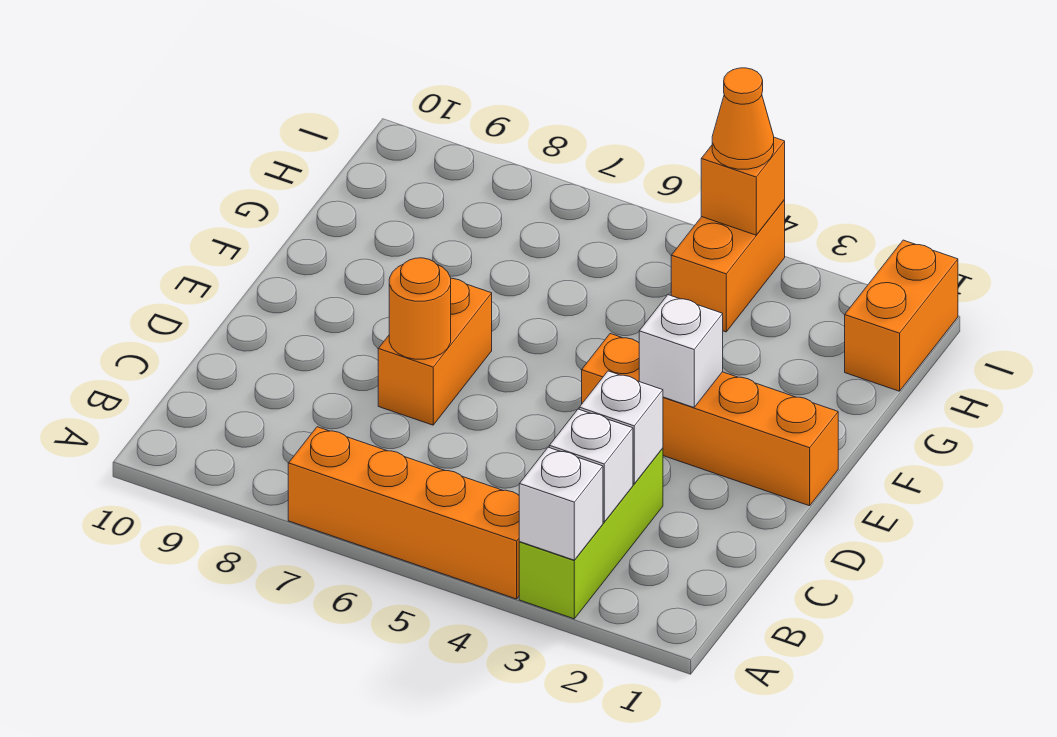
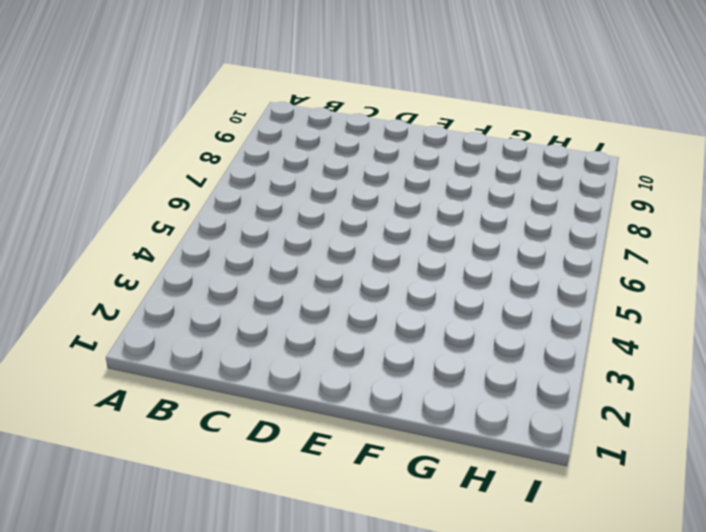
none -> lime 1x3 brick [519,448,663,619]
none -> orange 1x4 brick [288,427,519,599]
none -> orange 1x2 brick [378,278,492,425]

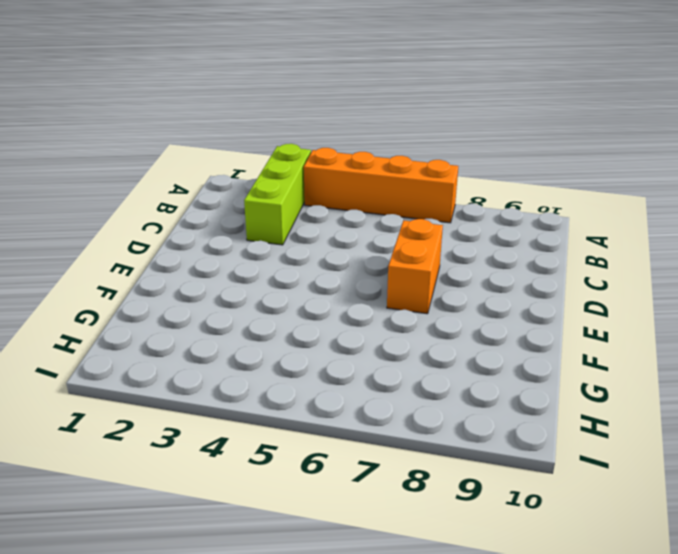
none -> orange 1x4 brick [582,334,838,506]
none -> orange 1x2 brick [845,240,958,391]
none -> orange 1x2 brick [671,199,785,332]

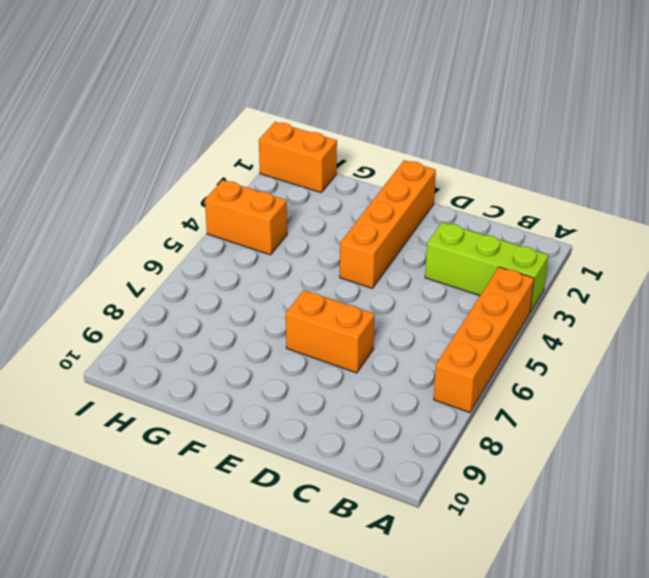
none -> white 1x1 brick [519,447,603,560]
none -> white 1x1 brick [549,409,633,522]
none -> white 1x1 brick [579,371,663,484]

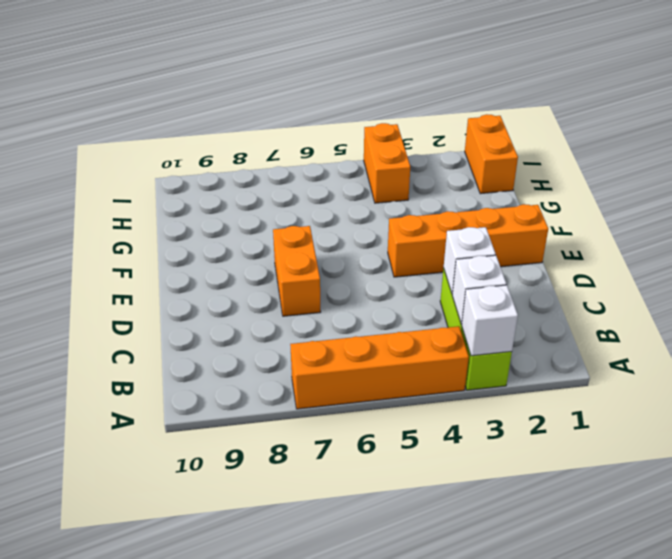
none -> orange 1x1 round brick [389,258,451,359]
none -> white 1x1 brick [639,295,723,407]
none -> orange 1x1 brick [701,137,785,235]

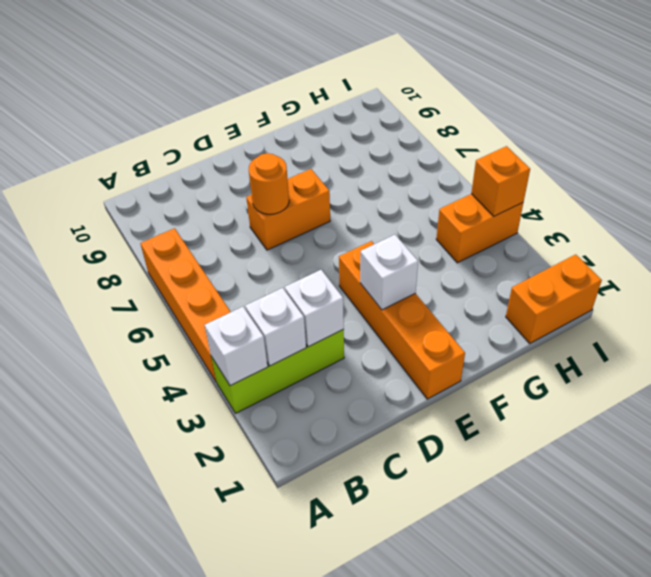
none -> orange 1x1 cone [712,68,774,169]

